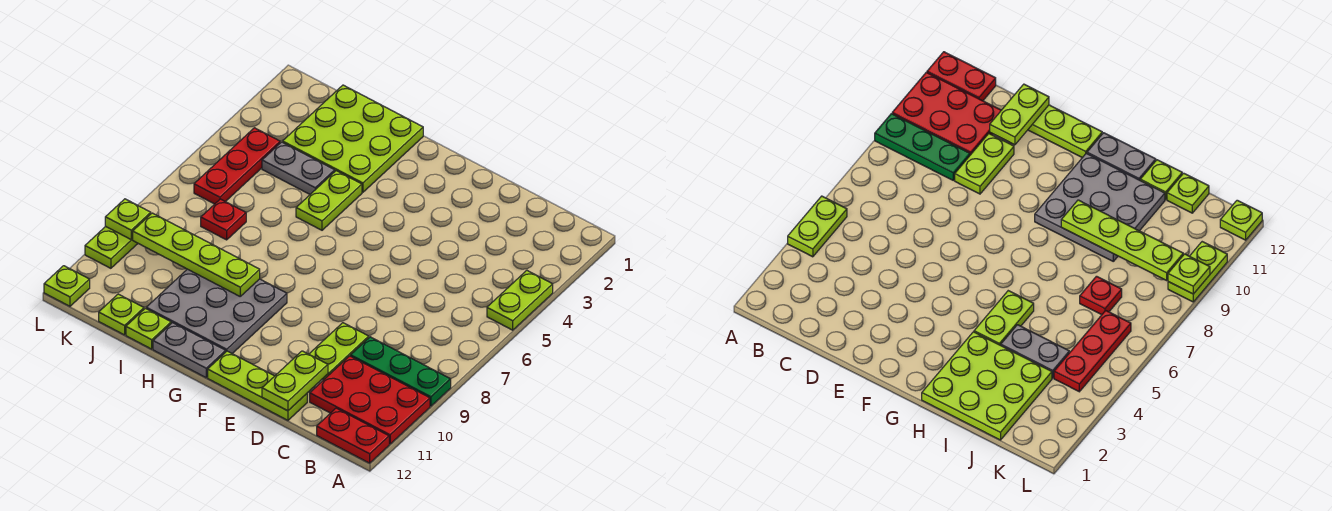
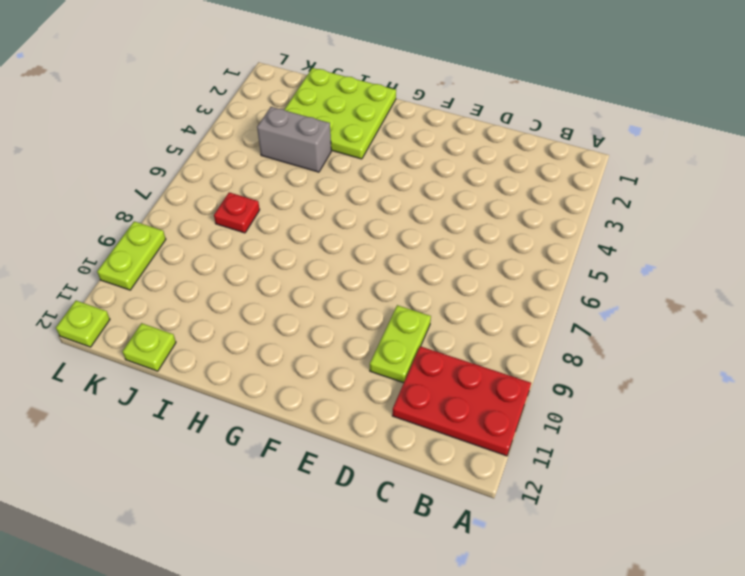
grey 1x2 brick [257,107,331,172] -> grey 1x2 plate [262,142,335,194]
none -> lime 1x2 plate [487,271,553,330]
none -> green 1x3 plate [351,337,451,406]
none -> red 1x2 plate [317,408,389,463]

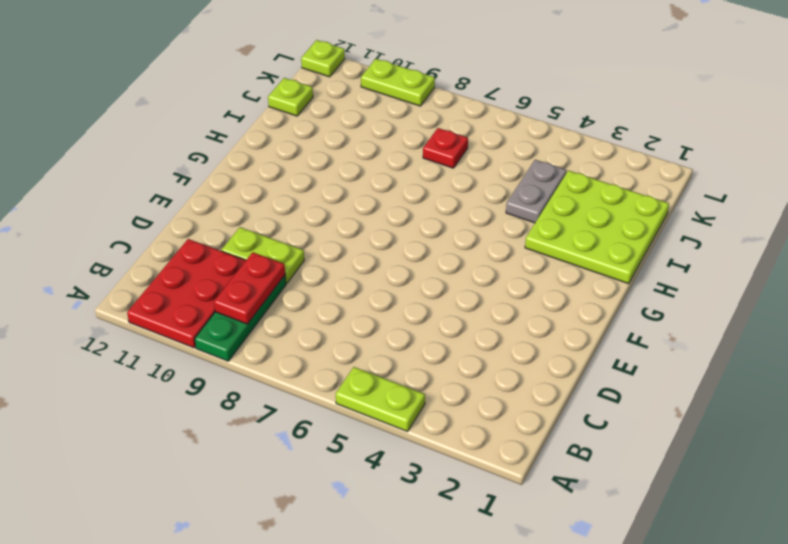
red 1x2 plate [214,252,285,324] -> red 1x2 plate moved to [317,408,389,463]
none -> lime 1x3 plate [208,351,307,420]
none -> grey 3x3 plate [146,269,287,354]
none -> grey 1x2 plate [153,323,226,378]

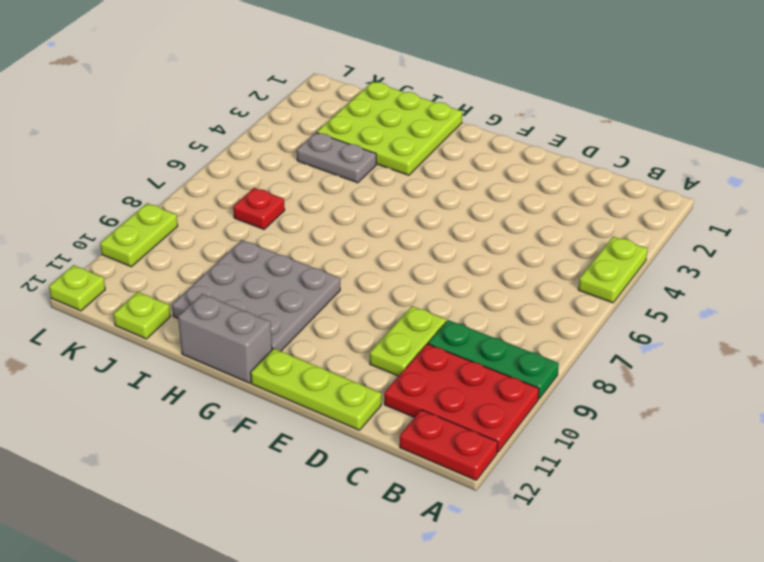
grey 1x2 brick [178,294,272,383] -> grey 1x2 plate [153,323,226,378]
none -> lime 1x2 plate [296,171,362,230]
none -> lime 1x1 plate [126,308,171,349]
none -> red 1x3 plate [194,128,280,204]

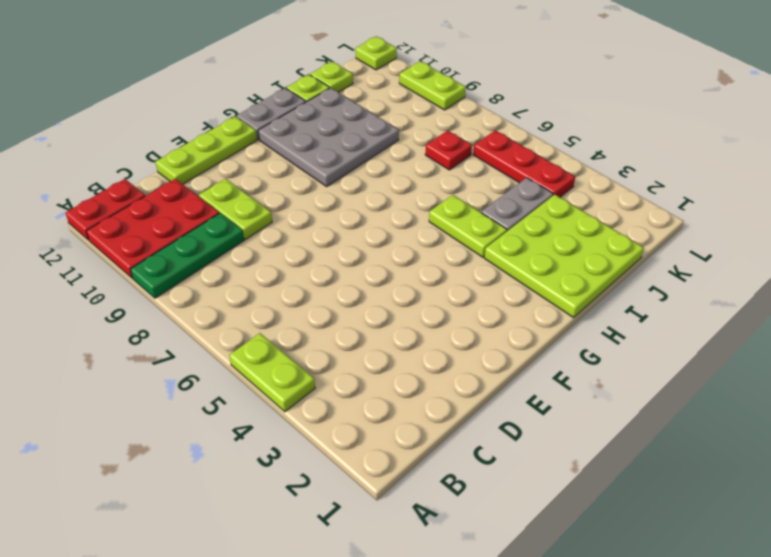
none -> lime 1x2 plate [262,351,328,411]
none -> lime 1x4 plate [133,213,260,296]
none -> lime 1x1 plate [105,199,151,240]

